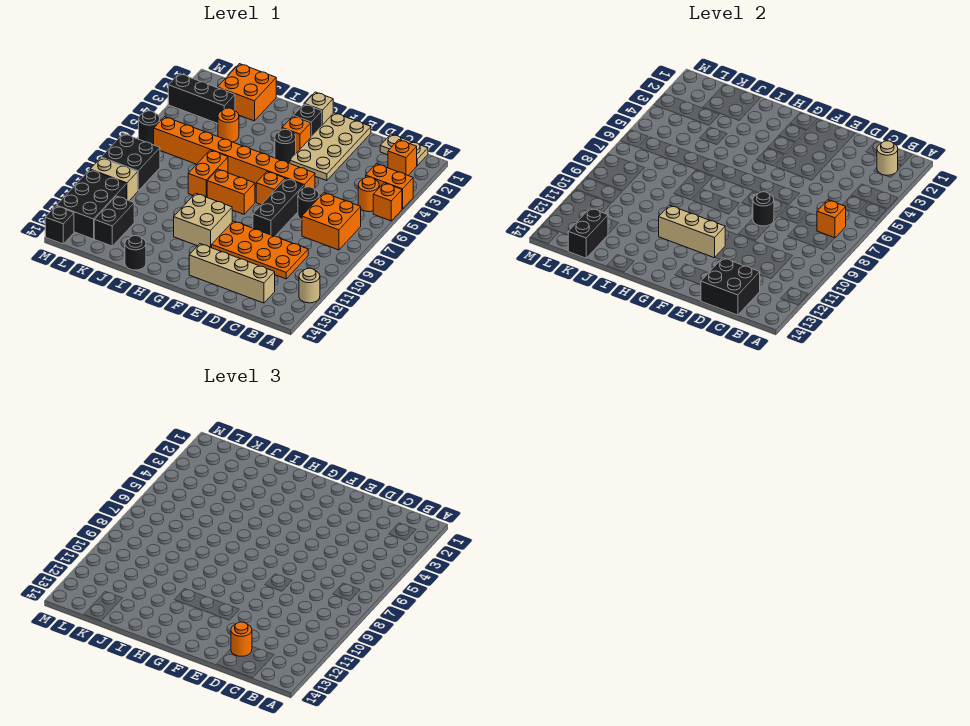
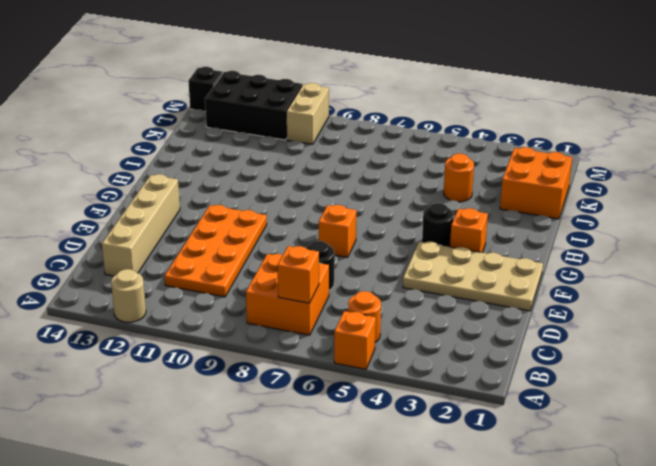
none -> orange 1x2 brick [366,164,413,209]
none -> tan 1x2 plate [380,134,428,166]
none -> orange 1x1 brick [388,140,417,175]
none -> orange 1x8 brick [154,117,315,189]

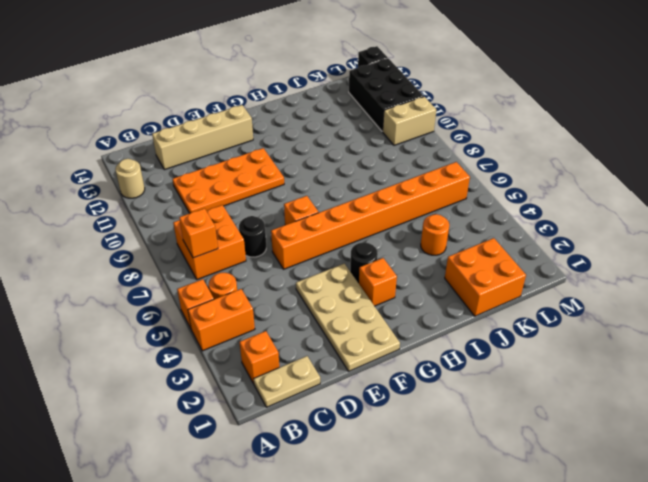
none -> black 1x3 brick [253,179,304,237]
none -> tan 1x1 brick [305,92,333,125]
none -> black 1x1 brick [294,104,322,137]
none -> orange 1x2 brick [207,169,255,214]

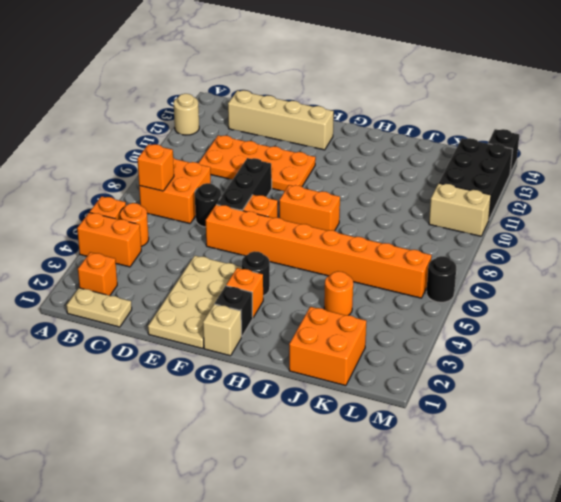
none -> tan 2x2 brick [174,193,233,248]
none -> orange 1x2 brick [188,150,228,197]
none -> black 1x1 round brick [125,236,146,270]
none -> black 1x3 brick [168,74,235,123]

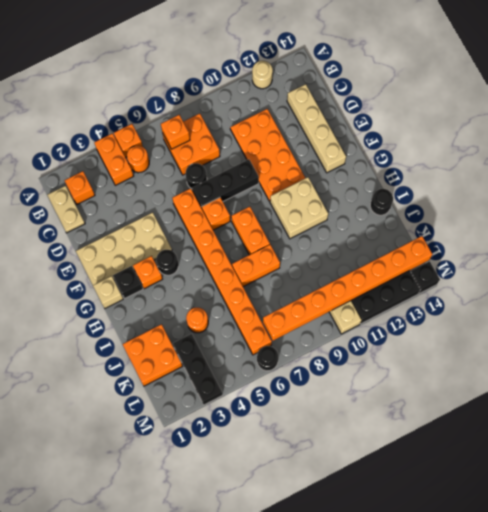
orange 1x8 brick [263,236,432,340] -> none
none -> black 1x2 brick [94,196,134,246]
none -> black 2x2 brick [101,134,160,191]
none -> tan 1x1 round brick [877,141,898,175]
none -> black 2x2 brick [701,258,760,315]

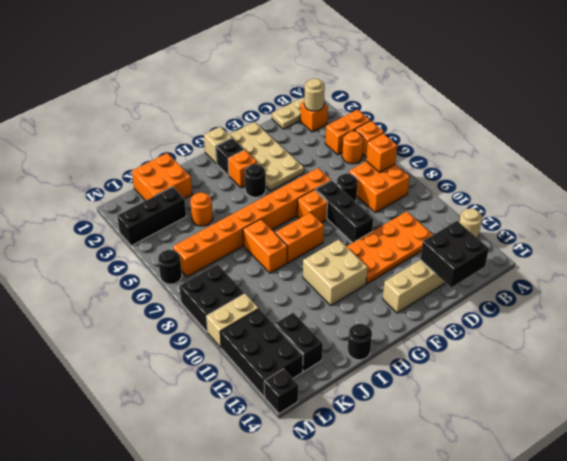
none -> black 1x1 round brick [753,192,774,226]
none -> tan 1x3 brick [659,205,725,258]
none -> black 1x2 brick [568,208,608,258]
none -> orange 1x1 round brick [231,622,252,656]

